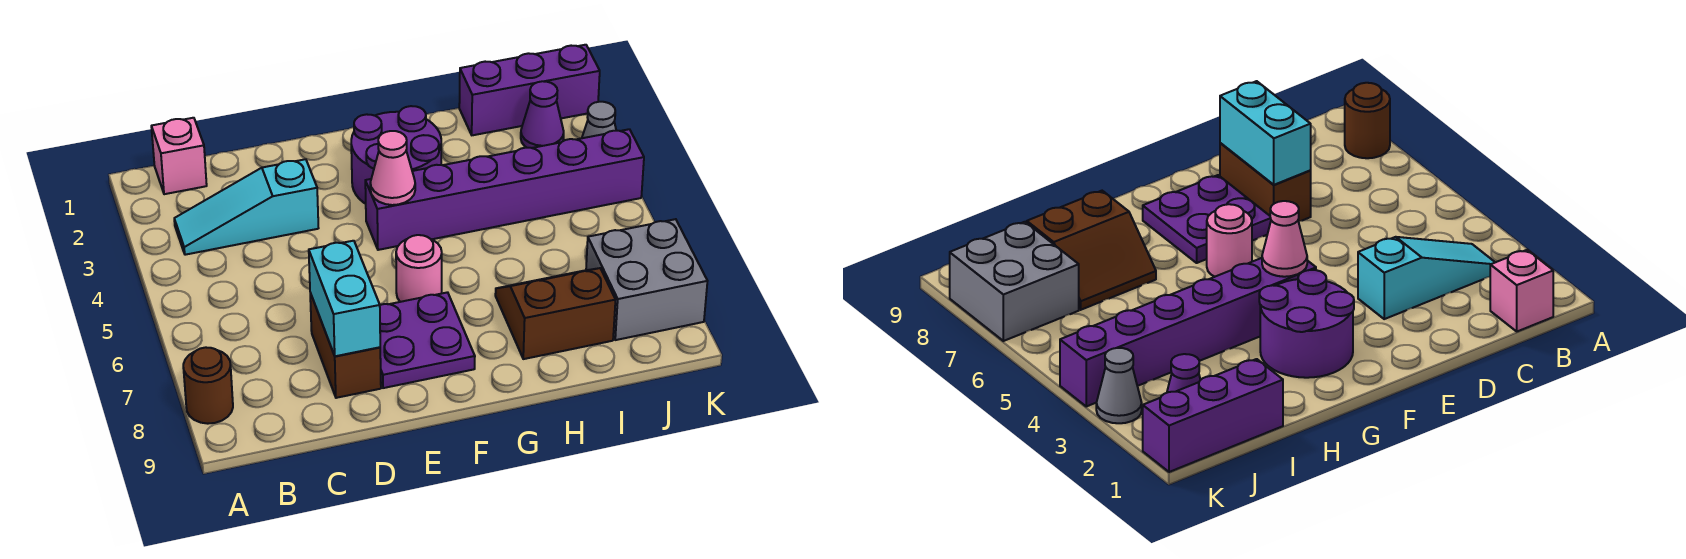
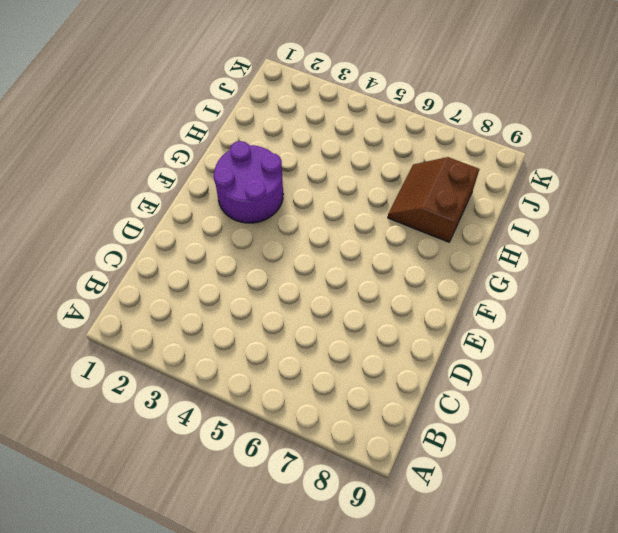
none -> brown 1x1 round brick [183,347,233,424]
none -> pink 1x1 brick [151,118,207,194]
none -> cyan 1x3 slope [174,159,318,255]

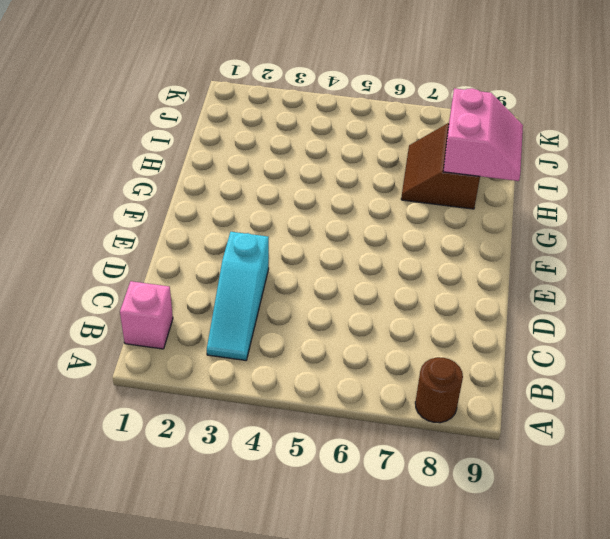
pink 2x2 slope [443,88,523,181] -> none
none -> brown 1x2 brick [310,293,381,398]
none -> purple 2x2 plate [380,292,475,388]
none -> purple 2x2 round brick [351,106,441,204]

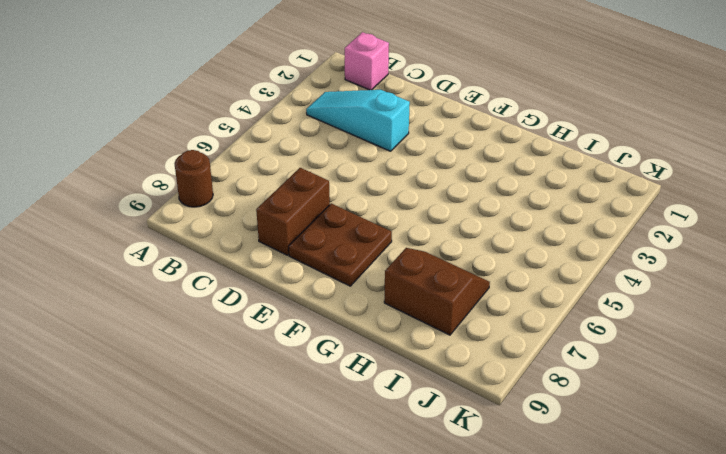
brown 2x2 plate [289,203,392,286] -> purple 2x2 plate [380,292,475,388]
none -> purple 2x2 round brick [351,106,441,204]
none -> purple 1x6 brick [365,129,644,250]
none -> pink 1x1 round brick [396,235,442,302]

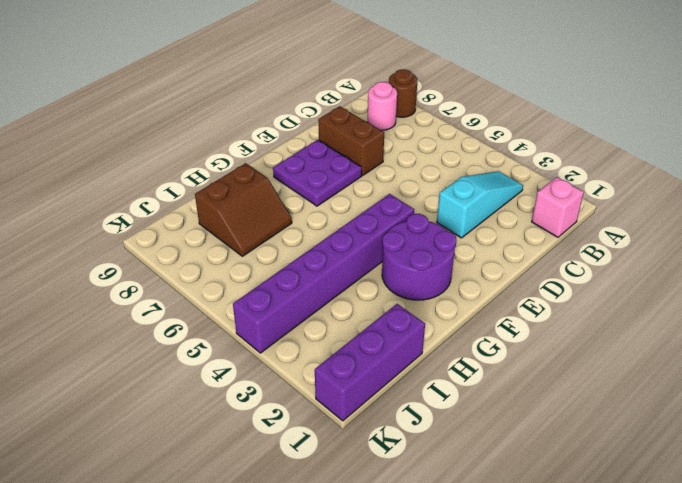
pink 1x1 round brick [368,82,397,130] -> pink 1x1 round brick moved to [396,235,442,302]
none -> purple 1x1 cone [521,81,564,148]
none -> grey 2x2 brick [586,219,707,340]
none -> grey 1x1 cone [582,102,616,138]

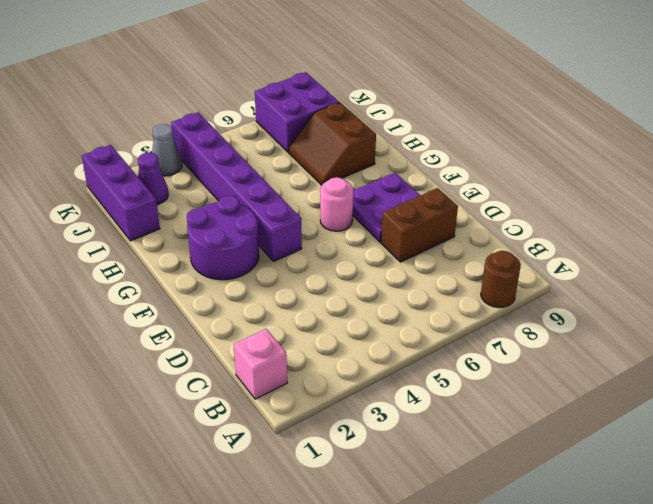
purple 2x2 brick [255,72,339,152] -> grey 2x2 brick [586,219,707,340]
none -> cyan 1x3 slope [174,159,318,255]
none -> cyan 1x2 brick [309,241,380,356]
none -> pink 1x1 cone [370,131,415,205]

